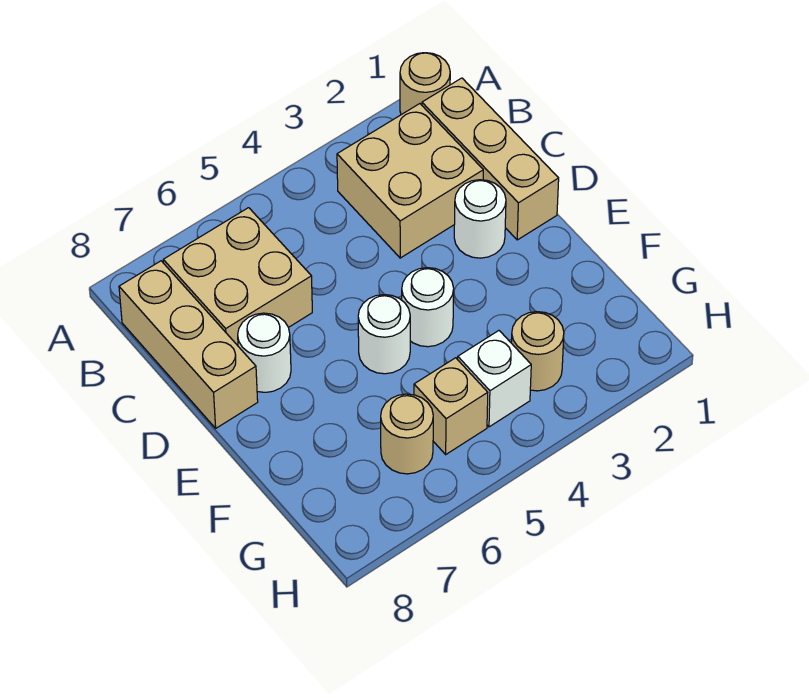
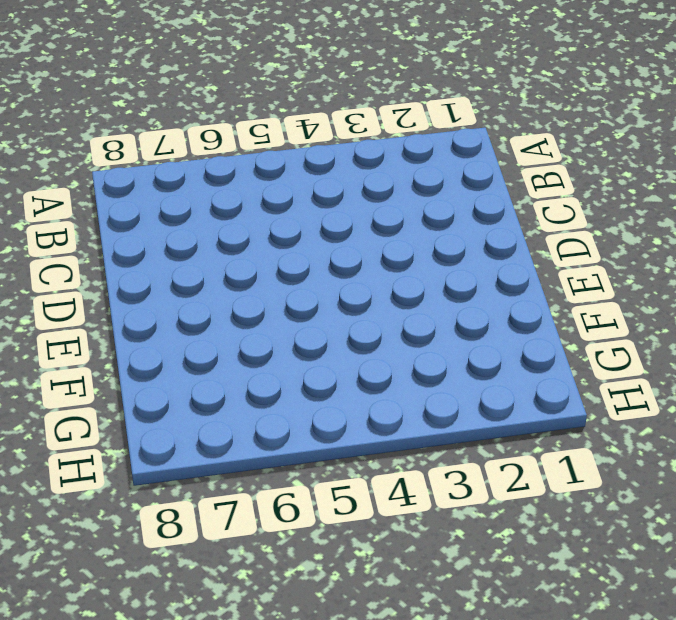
none -> tan 1x1 round brick [400,53,450,115]
none -> tan 1x3 brick [422,78,559,240]
none -> tan 2x2 brick [337,104,483,258]

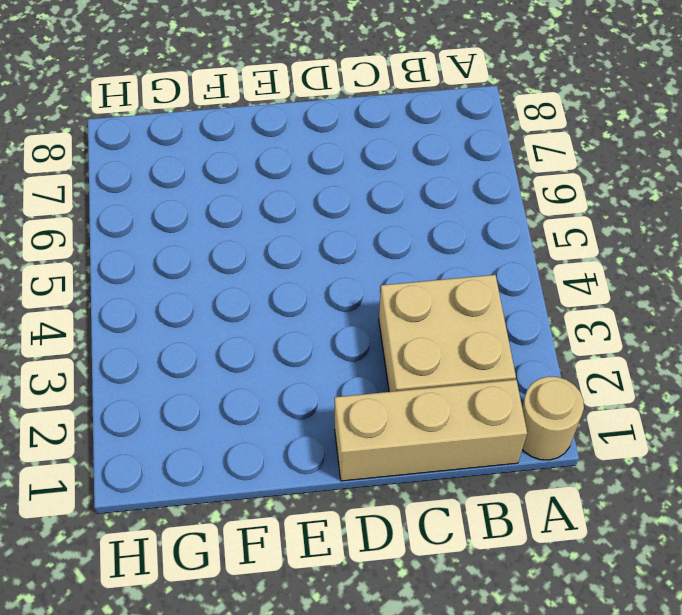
none -> tan 2x2 brick [163,208,312,346]
none -> tan 1x3 brick [119,261,258,428]
none -> white 1x1 round brick [454,180,506,258]

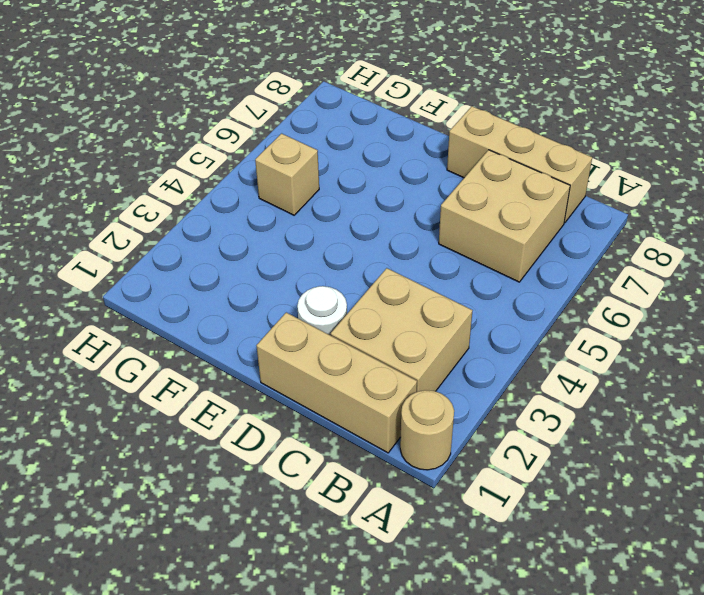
none -> white 1x1 round brick [238,313,291,392]
none -> white 1x1 round brick [402,268,454,347]
none -> white 1x1 round brick [358,295,410,374]

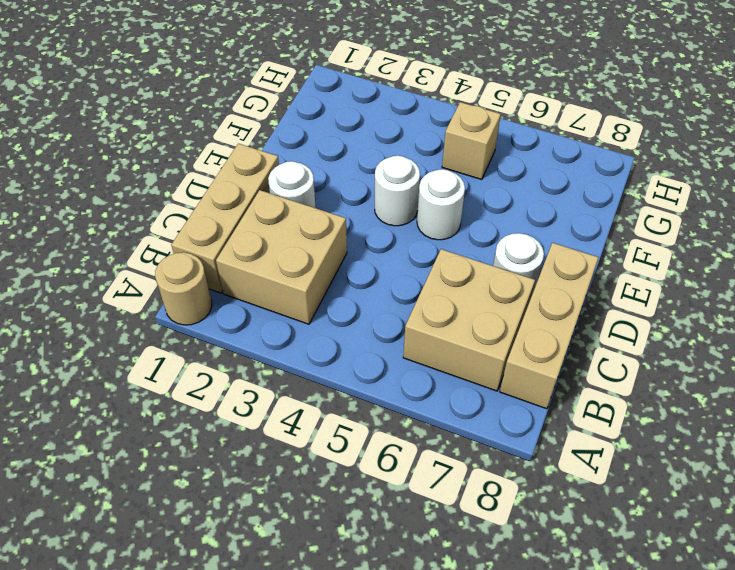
none -> tan 1x1 round brick [511,312,564,391]
none -> white 1x1 brick [458,331,531,427]
none -> tan 1x1 round brick [381,394,433,474]

